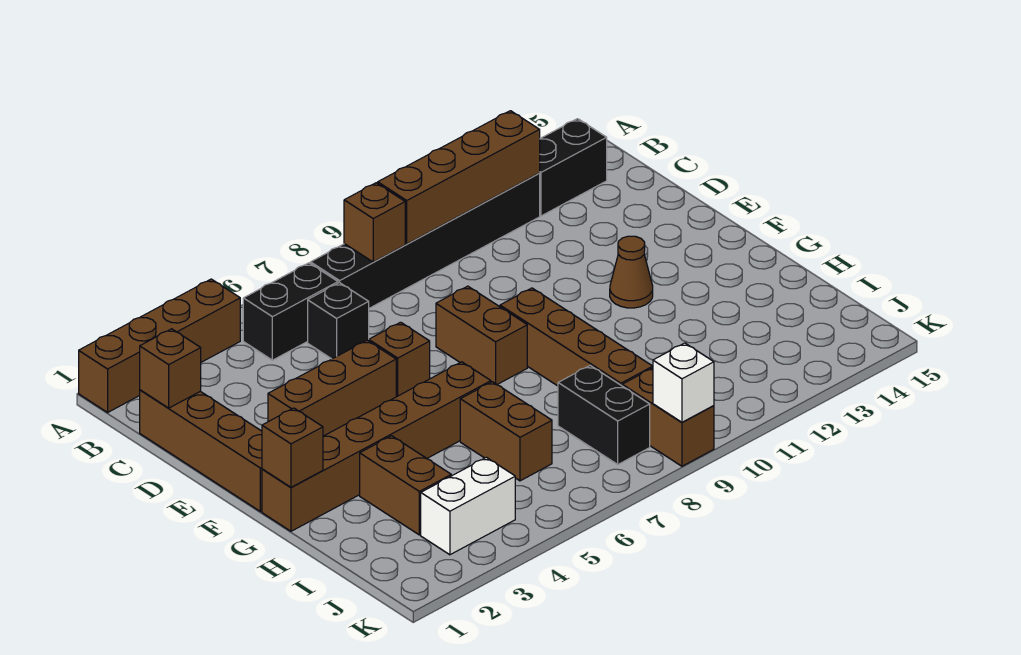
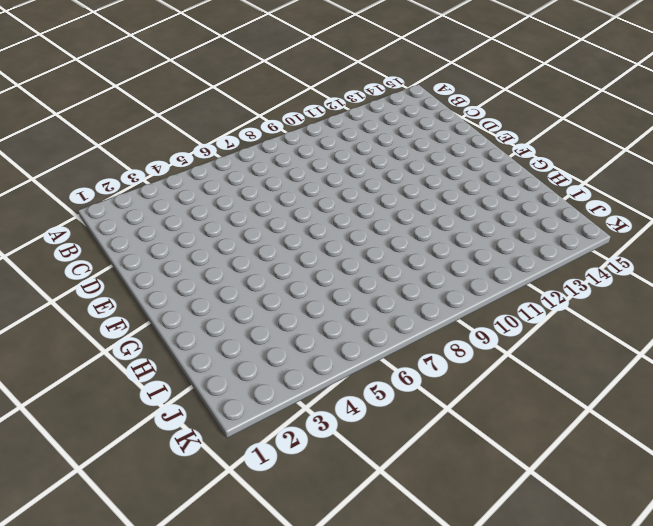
none -> brown 1x4 brick [79,279,240,412]
none -> black 1x2 brick [243,263,338,360]
none -> black 1x6 brick [311,174,540,308]

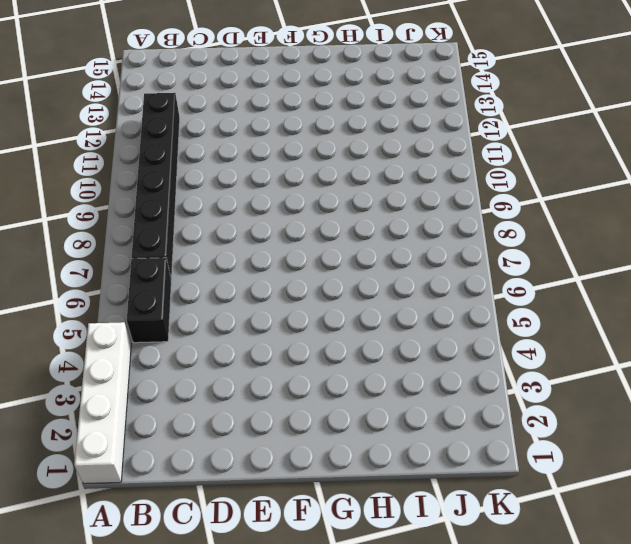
white 1x4 brick [74,322,131,484] -> brown 1x4 brick [79,279,240,412]
none -> black 1x2 brick [539,119,607,216]
none -> brown 1x4 brick [140,390,262,512]
none -> black 1x1 brick [308,283,369,359]

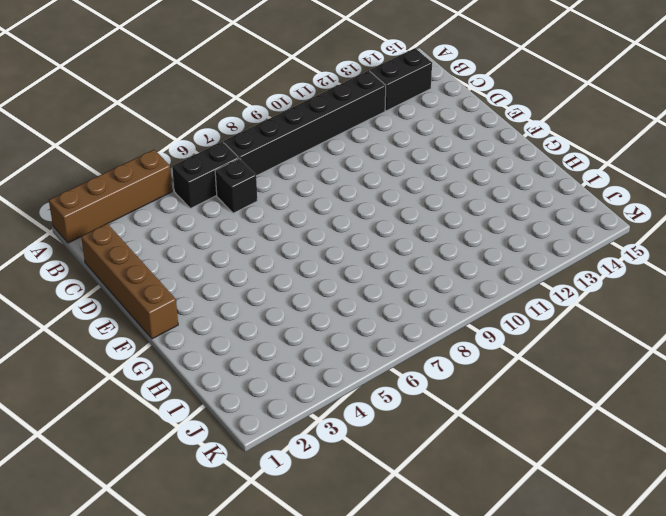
none -> brown 1x3 brick [268,340,396,436]
none -> brown 1x1 brick [369,322,430,397]
none -> brown 1x2 brick [436,286,527,384]

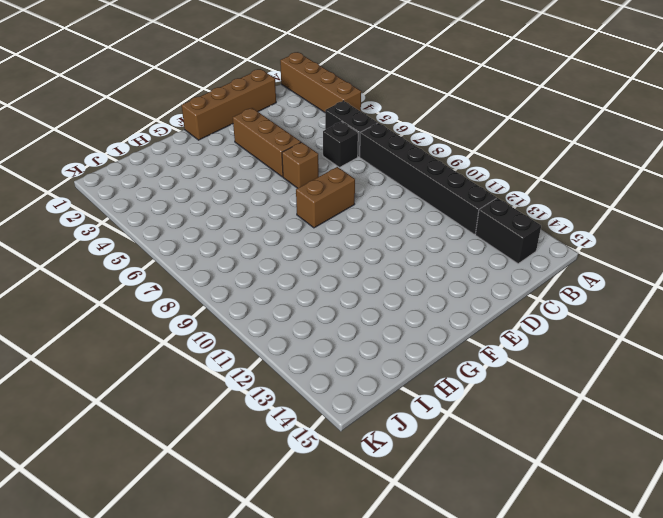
none -> brown 1x4 brick [500,288,653,386]
none -> brown 1x1 cone [610,236,653,308]
none -> brown 1x6 brick [262,362,491,531]

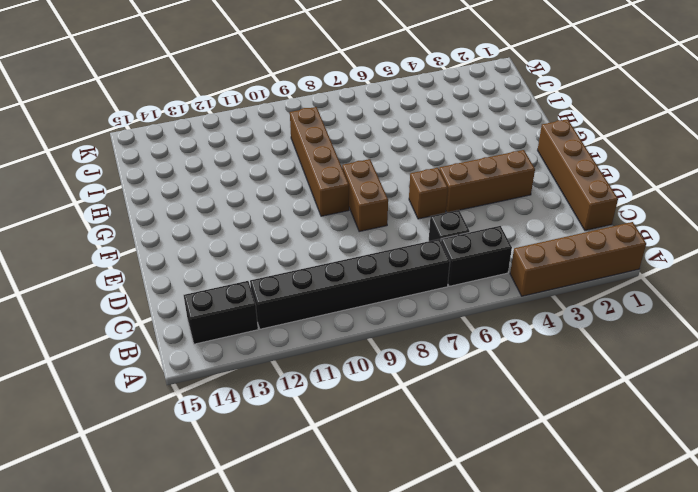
none -> brown 1x1 cone [610,236,653,308]
none -> brown 1x6 brick [262,362,491,531]
none -> brown 1x2 brick [360,436,451,535]

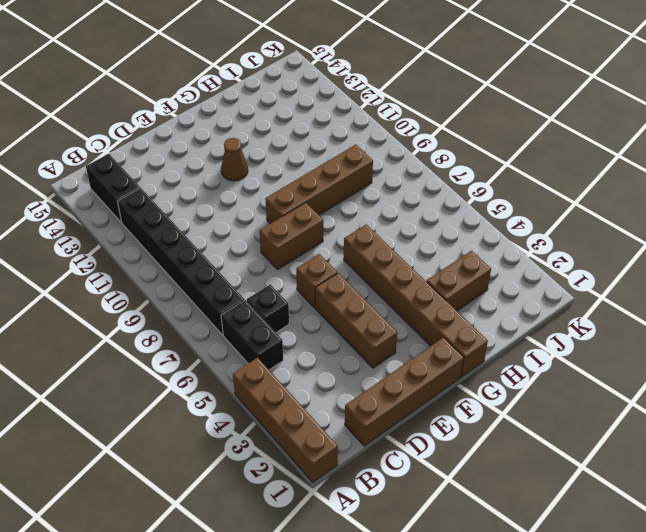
none -> brown 1x2 brick [460,382,552,481]
none -> black 1x2 brick [558,366,650,464]
none -> white 1x2 brick [421,457,515,555]

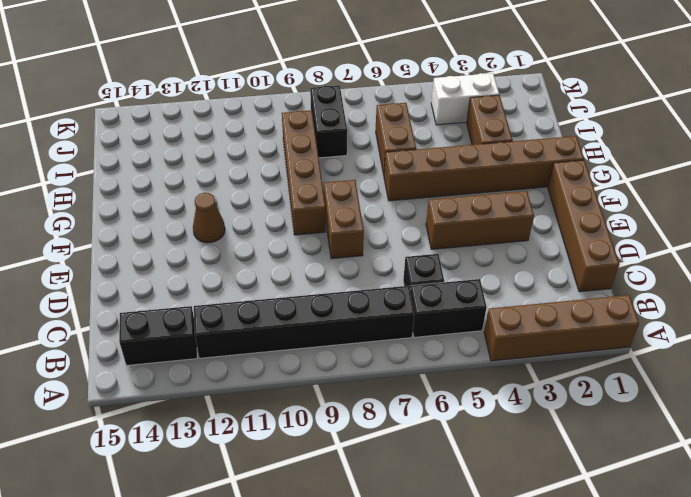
none -> brown 1x1 brick [369,322,430,397]
none -> brown 1x2 brick [622,368,714,466]
none -> brown 1x1 brick [344,183,405,262]

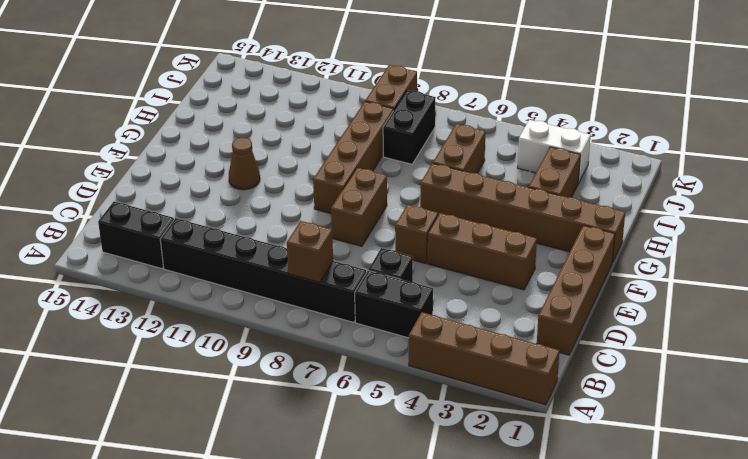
none -> brown 1x4 brick [378,111,540,244]
none -> brown 1x1 brick [140,329,201,408]
none -> brown 1x1 brick [262,408,323,487]

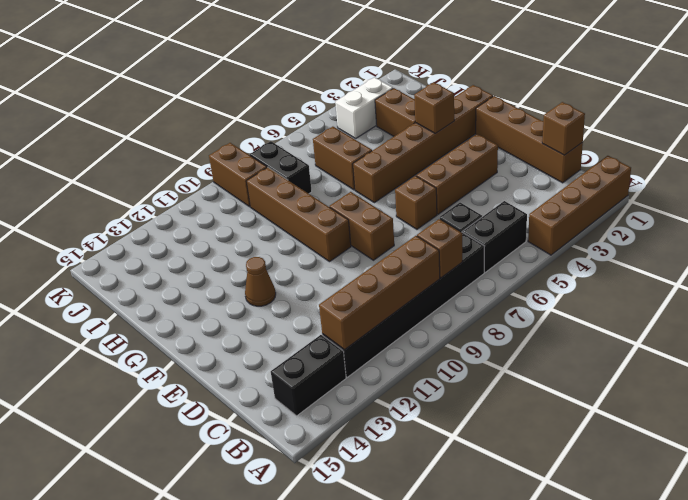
brown 1x1 brick [414,82,454,134] -> brown 1x1 brick moved to [262,408,323,487]
none -> white 1x1 brick [653,343,714,422]

